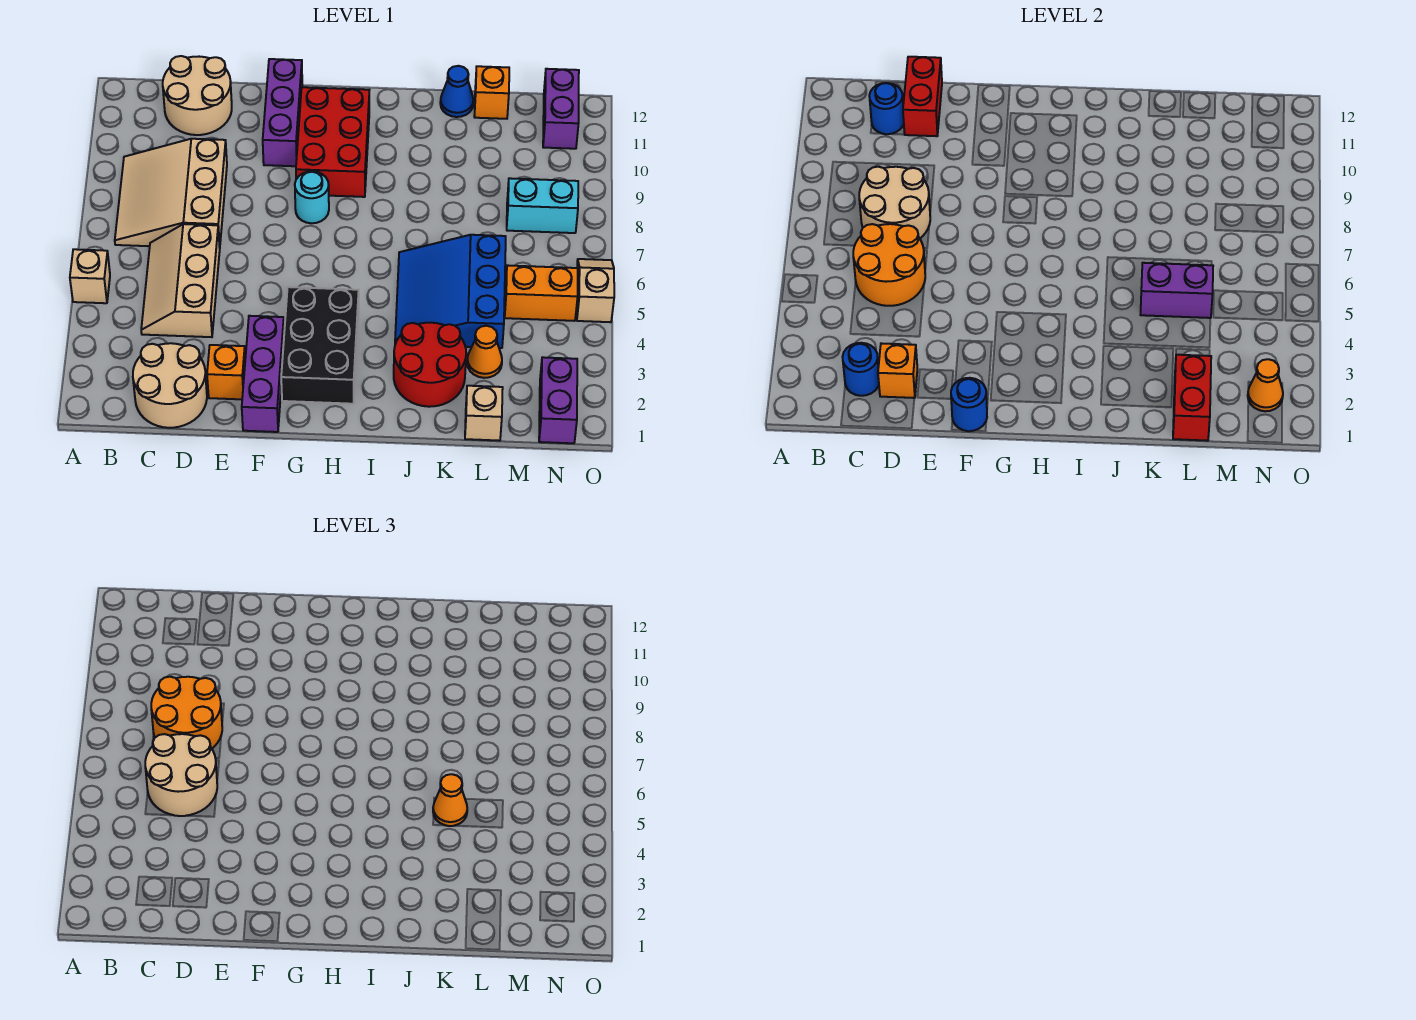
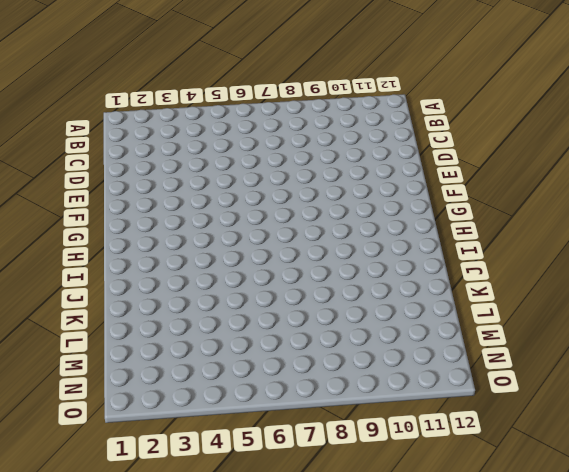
none -> tan 1x1 brick [70,249,110,303]
none -> tan 3x3 slope [115,139,227,247]
none -> tan 2x2 round brick [133,343,207,428]
none -> tan 2x3 slope [141,224,220,337]

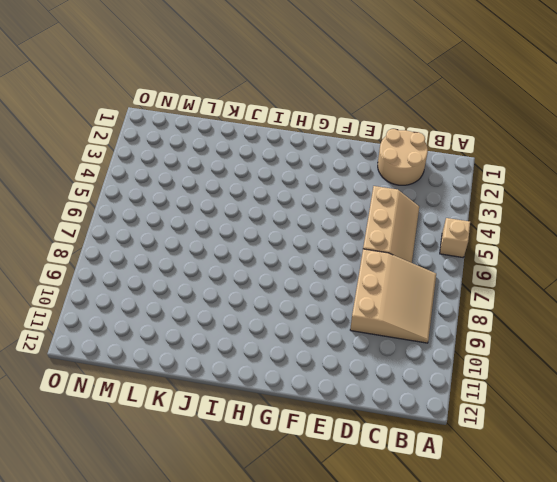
none -> tan 2x2 round brick [163,56,232,135]
none -> orange 1x1 brick [207,345,245,399]
none -> purple 1x3 brick [242,316,284,432]
none -> purple 1x3 brick [263,59,302,166]

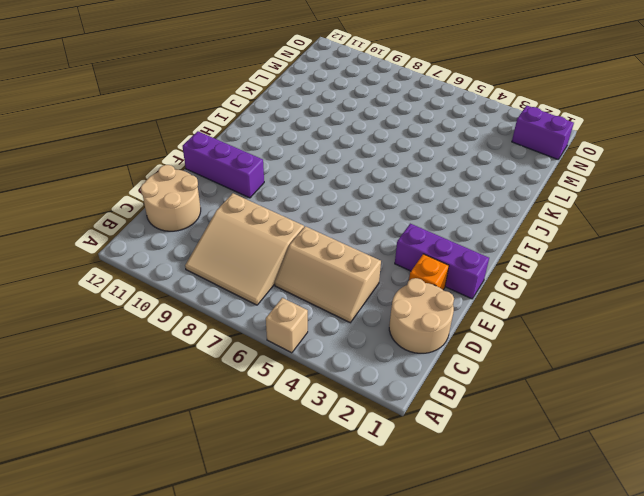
none -> black 2x3 brick [281,287,359,404]
none -> cyan 1x1 round brick [295,171,329,223]
none -> red 2x3 brick [296,87,369,197]
none -> red 2x2 round brick [394,323,466,407]

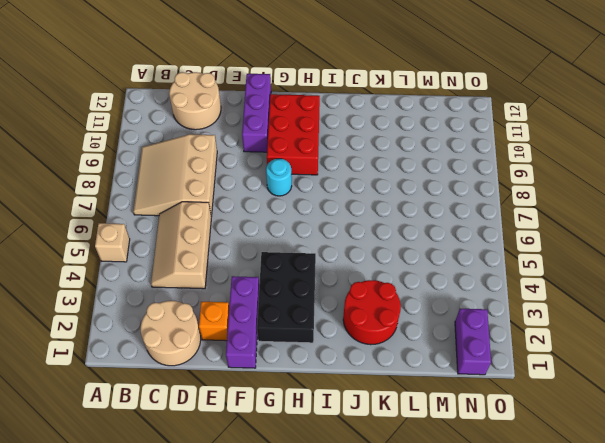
none -> blue 3x3 slope [395,235,506,348]
none -> blue 1x1 cone [440,66,473,117]
none -> tan 1x1 brick [465,386,503,441]
none -> orange 1x1 cone [467,326,502,378]

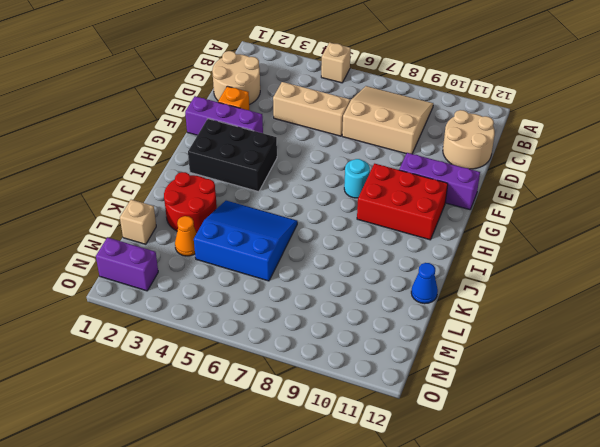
none -> orange 1x1 brick [474,66,509,119]
none -> orange 1x2 brick [505,265,578,321]
none -> cyan 1x2 brick [507,178,578,233]
none -> purple 1x2 brick [543,69,579,149]

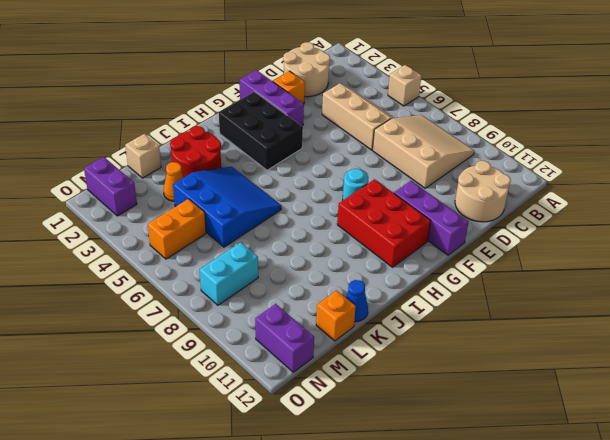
none -> tan 1x2 slope [577,259,614,322]
none -> blue 1x1 round brick [843,343,879,396]
none -> orange 2x2 round brick [853,224,925,306]
none -> tan 2x2 round brick [859,167,930,238]

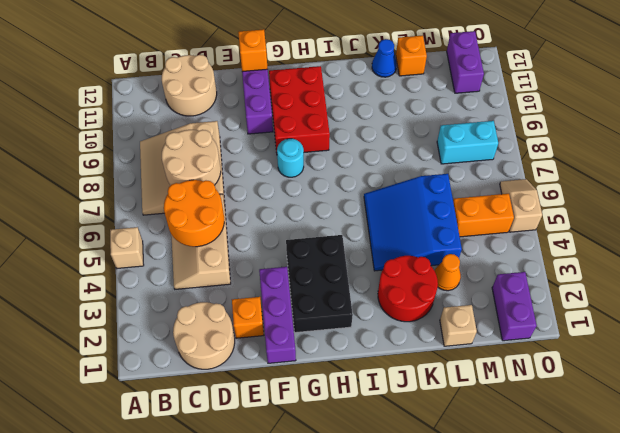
orange 1x1 brick [238,29,267,72] -> orange 1x1 brick moved to [878,343,917,398]
none -> blue 1x1 round brick [843,343,879,396]
none -> blue 1x1 round brick [869,83,904,134]
none -> red 1x2 brick [903,57,942,136]
none -> blue 1x1 round brick [951,378,987,431]

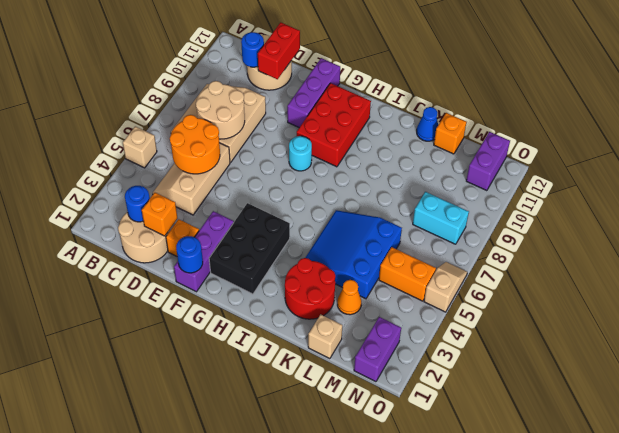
none -> purple 1x2 brick [1141,263,1213,318]
none -> red 1x2 brick [1173,355,1211,441]
none -> orange 1x1 cone [1248,359,1283,411]
none -> tan 2x2 round brick [145,734,217,816]

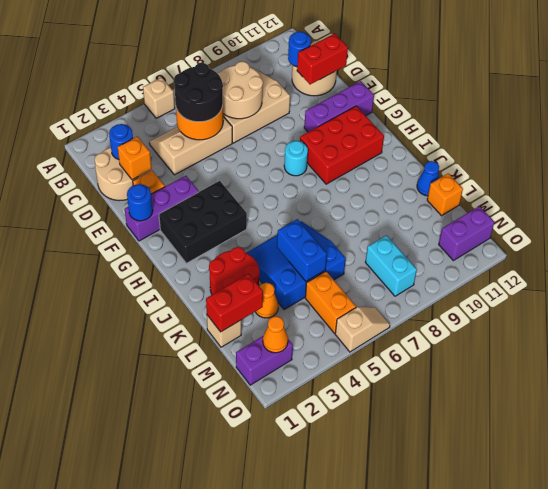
black 2x2 round brick [174,63,223,122] -> tan 2x2 round brick [145,734,217,816]
blue 1x2 brick [277,219,327,281] -> purple 1x2 brick [1141,263,1213,318]
none -> orange 2x2 round brick [151,677,222,748]
none -> orange 1x1 cone [433,774,467,826]

